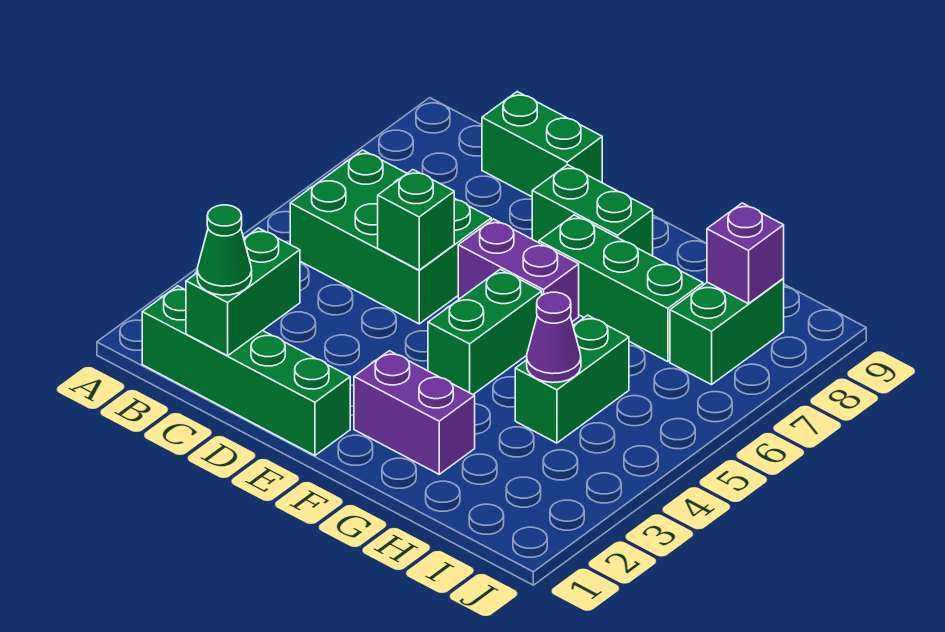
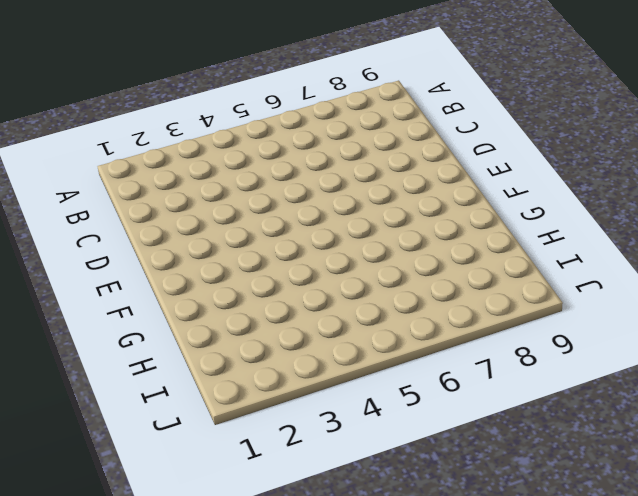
none -> green 1x4 brick [142,286,350,455]
none -> green 2x3 brick [290,150,491,324]
none -> green 1x2 brick [482,92,602,197]

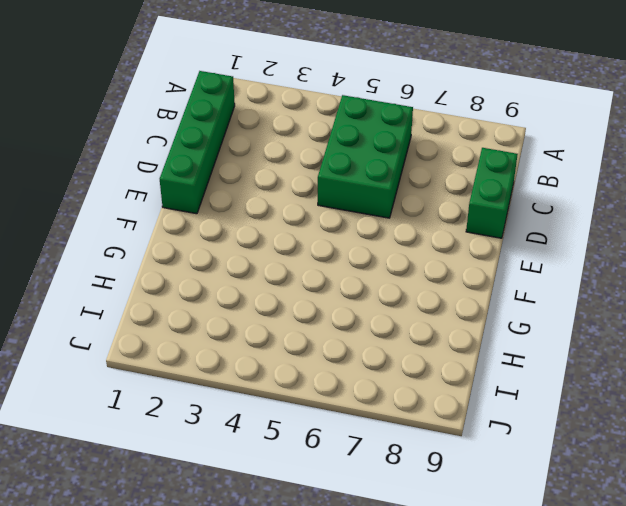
none -> purple 1x2 brick [458,219,579,322]
none -> green 1x2 brick [532,165,653,256]
none -> purple 1x2 brick [354,351,475,474]

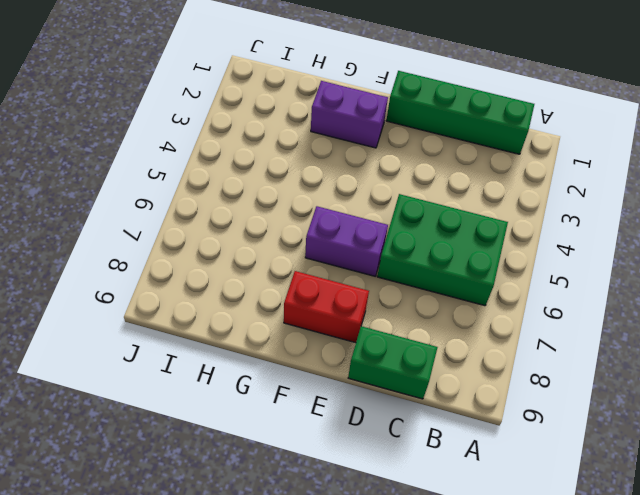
red 1x2 brick [284,271,369,343] -> green 1x2 brick [532,165,653,256]
none -> green 1x2 brick [428,269,542,394]
none -> green 1x3 brick [539,215,703,362]
none -> green 1x2 brick [515,315,629,443]

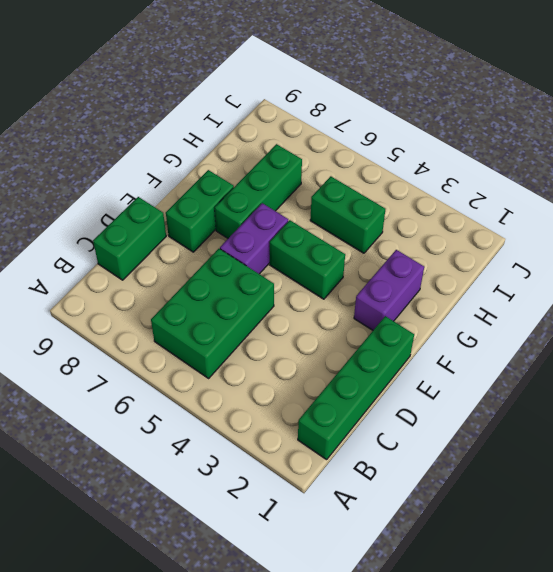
none -> green 1x2 brick [670,278,784,385]
none -> green 1x2 brick [186,228,300,356]
none -> green 1x1 brick [378,170,454,270]

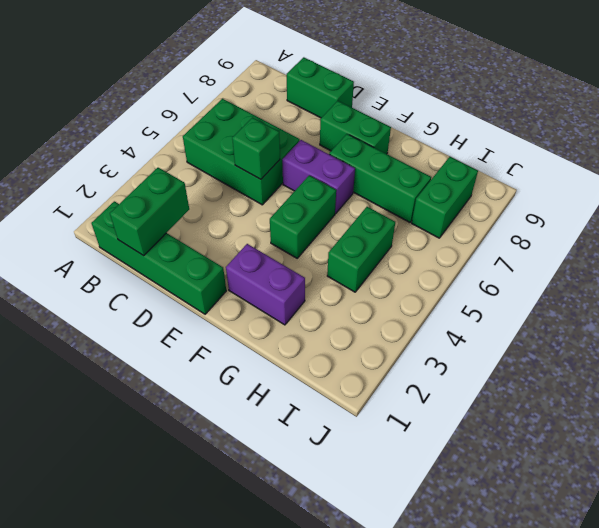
none -> purple 1x1 cone [527,292,581,382]
none -> purple 1x1 brick [707,203,784,304]
none -> green 1x1 cone [197,205,252,295]

